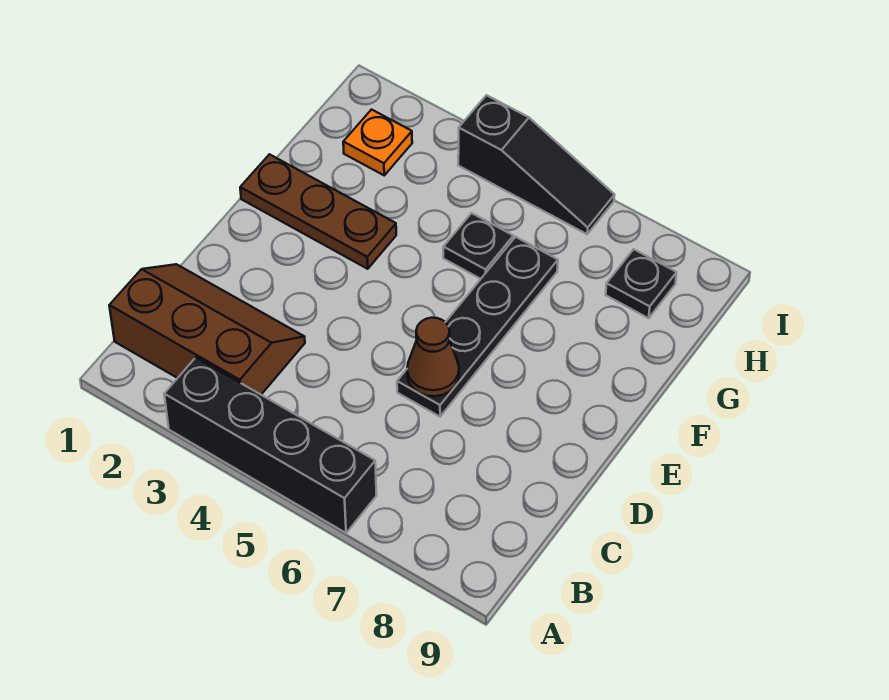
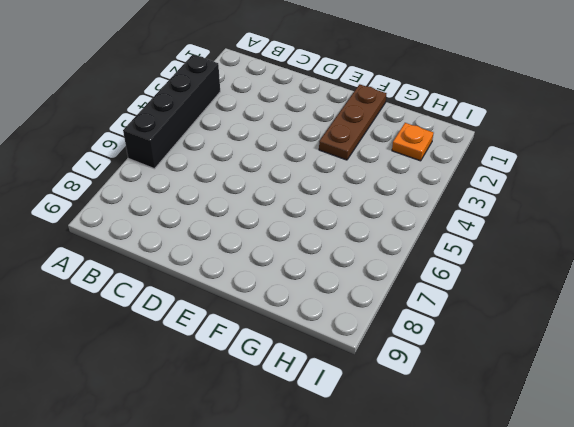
none -> brown 2x3 slope [109,264,305,395]
none -> black 1x4 plate [397,237,558,417]

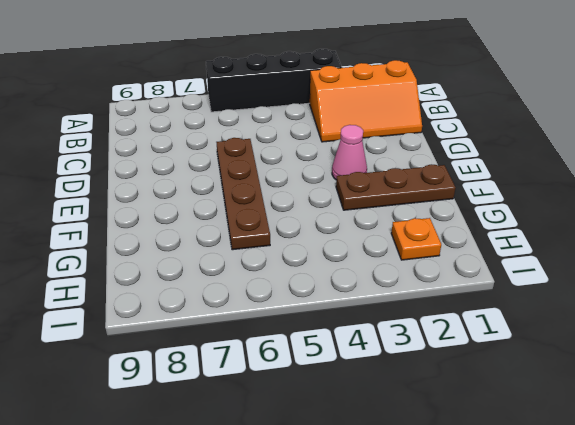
orange 2x3 slope [310,60,422,142] -> brown 2x3 slope [109,264,305,395]
brown 1x4 plate [216,138,270,250] -> black 1x4 plate [397,237,558,417]
pink 1x1 cone [332,125,367,179] -> none
none -> black 1x1 plate [443,213,513,279]
none -> black 1x1 plate [606,249,677,318]

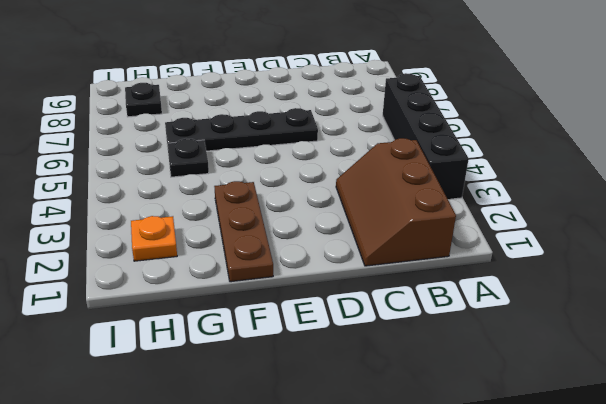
none -> black 1x3 slope [458,95,615,234]
none -> brown 1x1 cone [407,318,459,396]

